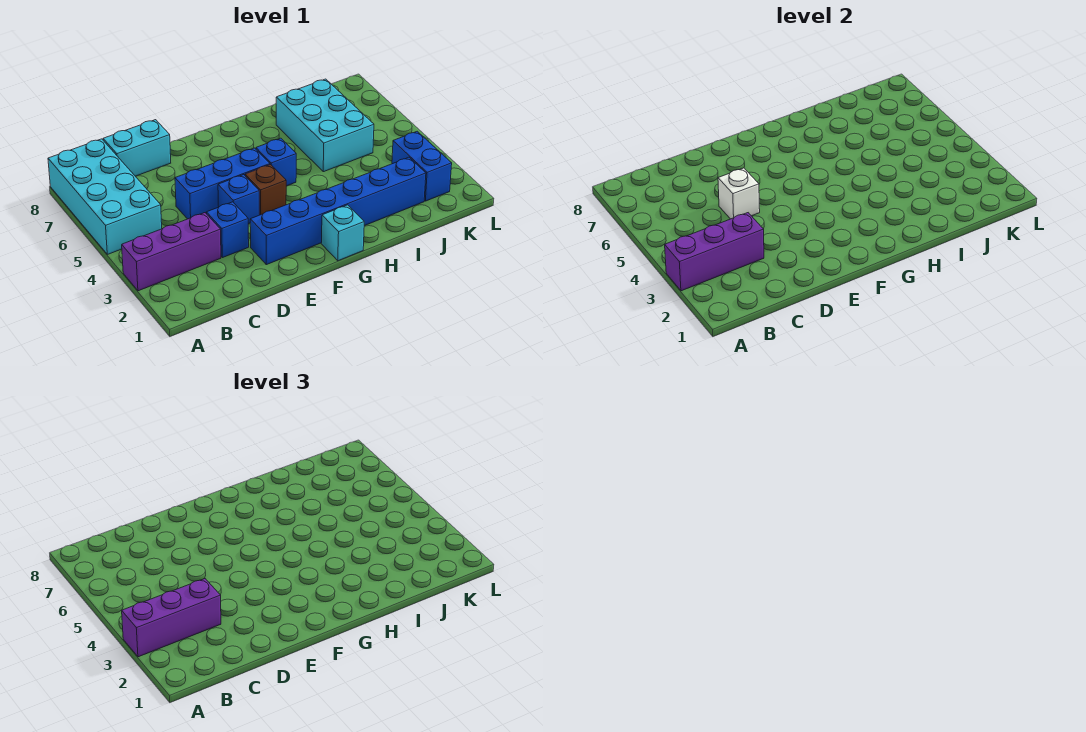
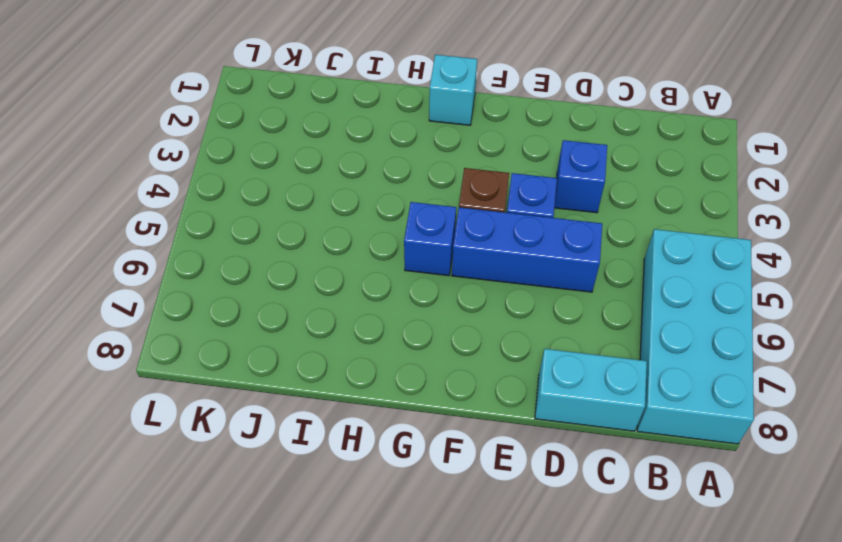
none -> purple 1x3 brick [122,213,221,291]
none -> blue 1x6 brick [250,157,426,265]
none -> cyan 2x3 brick [276,79,374,172]

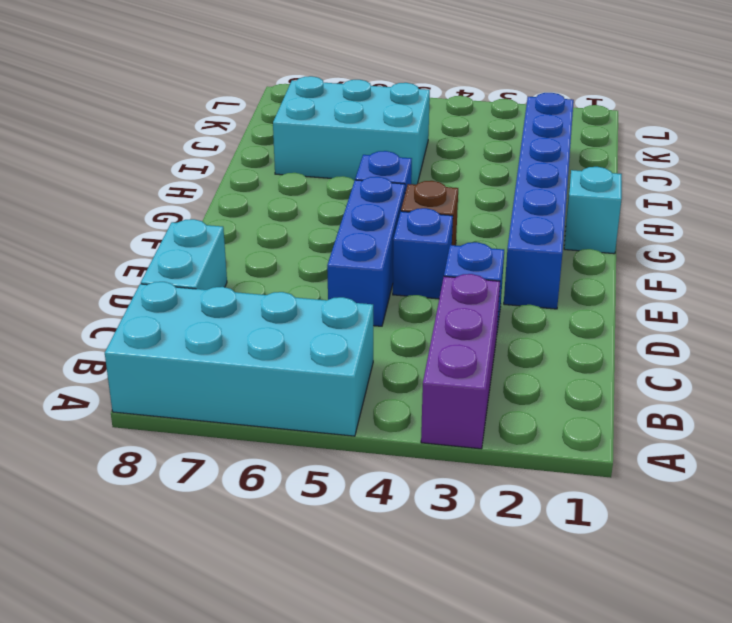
none -> blue 1x2 brick [392,131,452,201]
none -> purple 1x3 brick [665,213,764,291]
none -> white 1x1 brick [718,168,760,219]

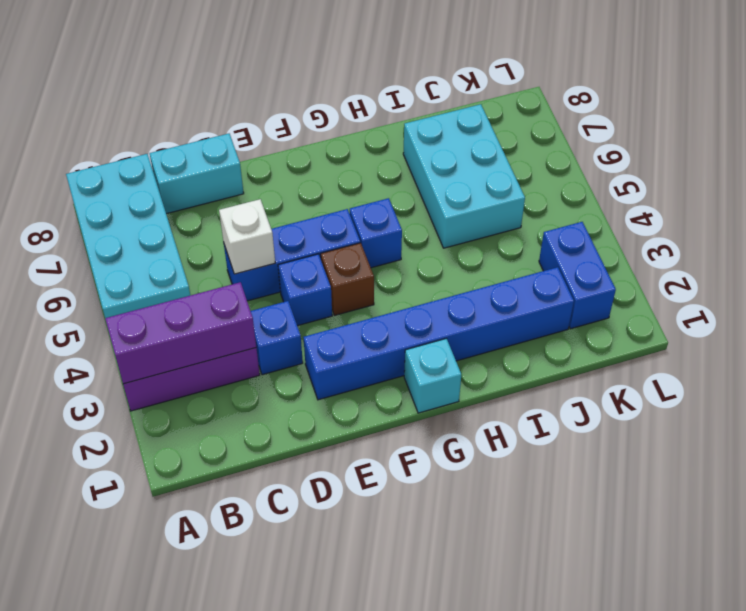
none -> purple 1x3 brick [122,579,221,657]

